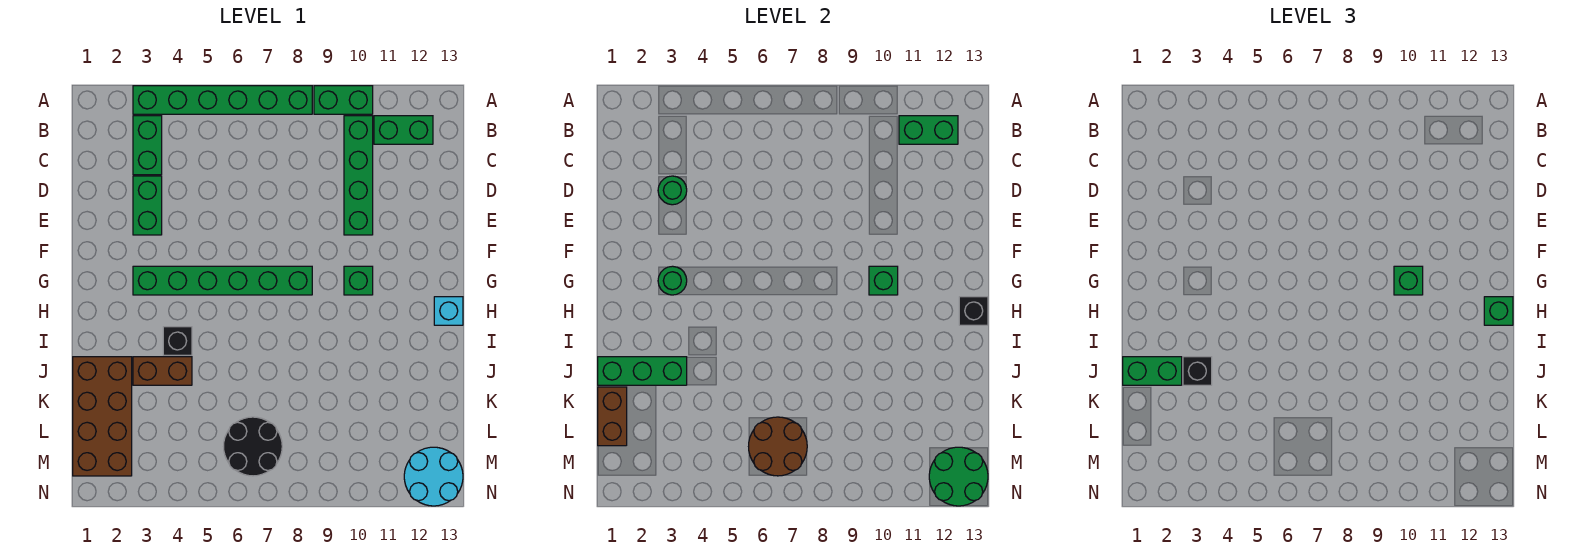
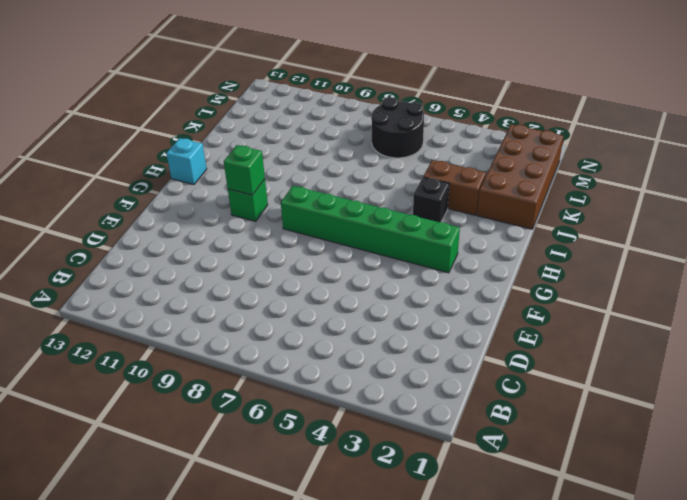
none -> green 1x6 brick [133,86,312,114]
none -> green 1x2 brick [314,86,373,114]
none -> green 1x2 brick [133,116,162,175]

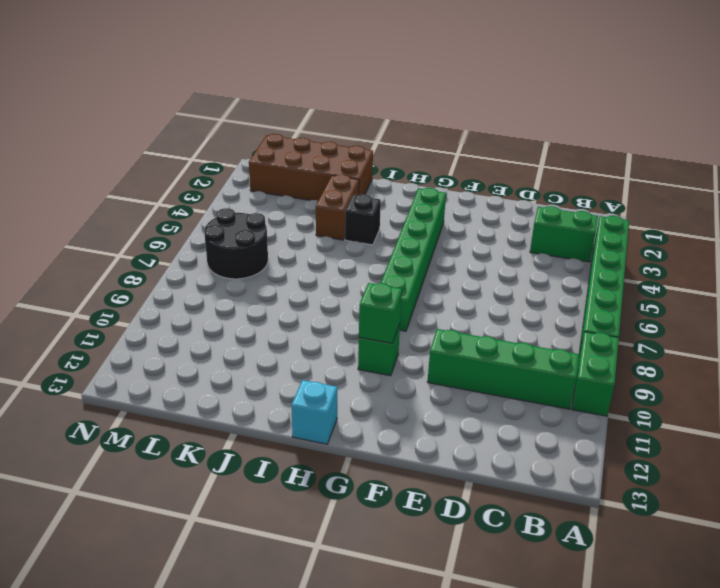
none -> green 1x2 brick [374,116,433,144]
none -> green 1x2 brick [133,176,162,235]
none -> cyan 2x2 round brick [404,447,463,506]

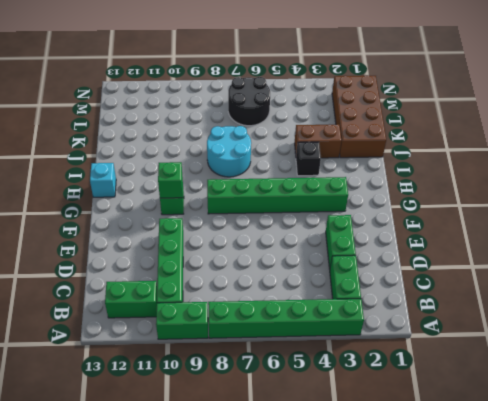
cyan 2x2 round brick [207,126,251,177] -> cyan 2x2 round brick moved to [404,447,463,506]
none -> green 1x2 brick [899,116,958,144]
none -> green 1x1 round brick [658,176,687,205]
none -> green 1x1 round brick [658,266,687,295]

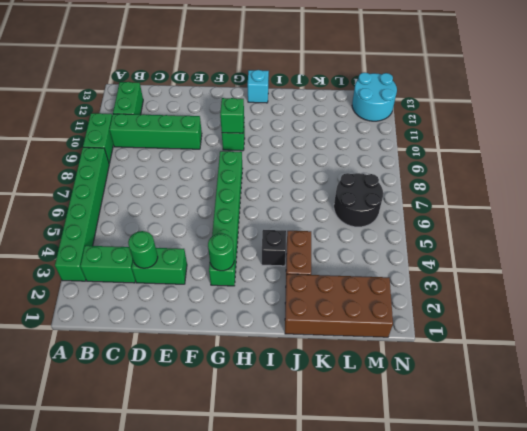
none -> green 1x2 brick [899,116,958,144]
none -> black 1x1 brick [959,297,988,325]
none -> green 1x3 brick [598,357,687,385]

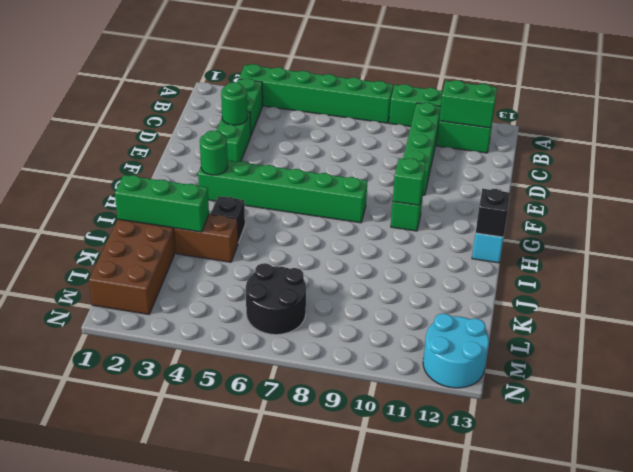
none -> brown 1x2 brick [598,387,627,446]
none -> brown 2x2 round brick [749,417,807,476]
none -> green 2x2 round brick [929,447,988,506]

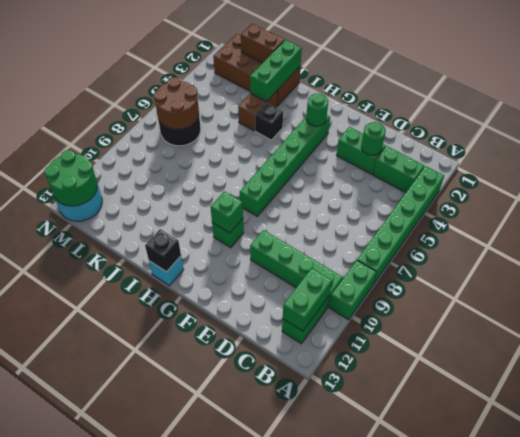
none -> green 1x1 brick [1394,266,1423,295]
none -> green 1x1 brick [1484,297,1513,325]
none -> green 1x2 brick [1123,357,1182,385]

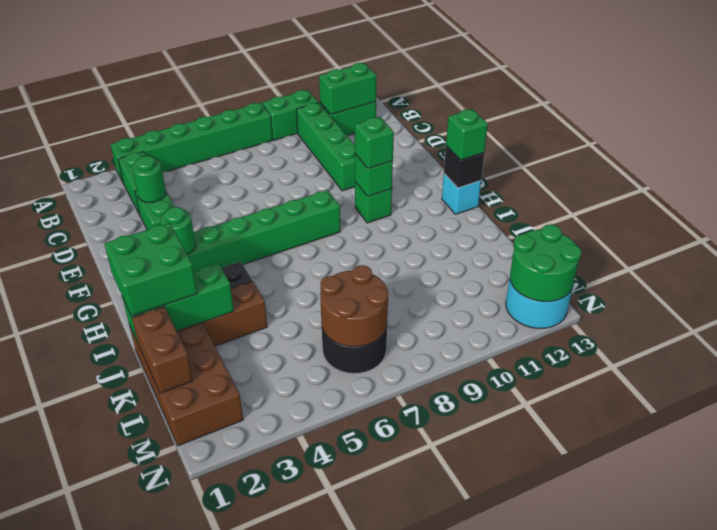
green 2x2 brick [104,223,197,316] -> green 1x2 brick [1123,357,1182,385]
none -> black 1x1 brick [1183,357,1212,385]

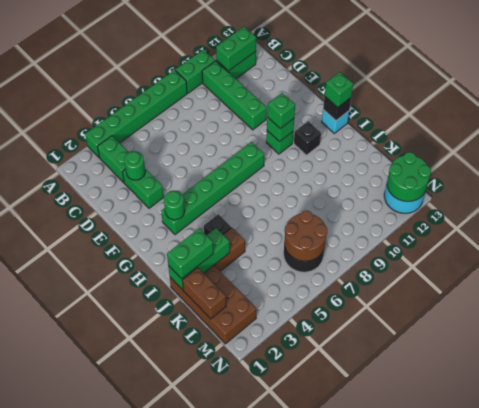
black 1x1 brick [294,121,321,155] -> black 1x1 brick moved to [1183,357,1212,385]

